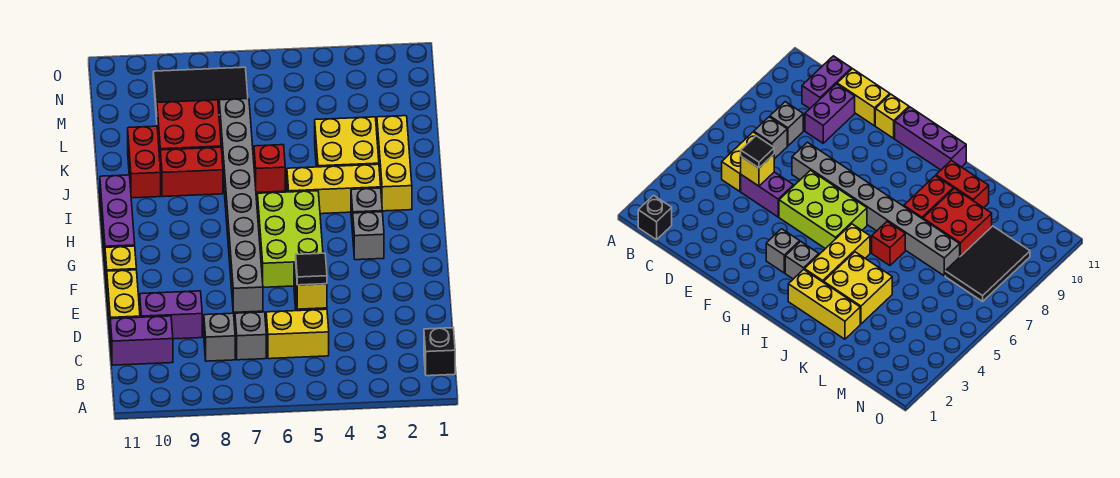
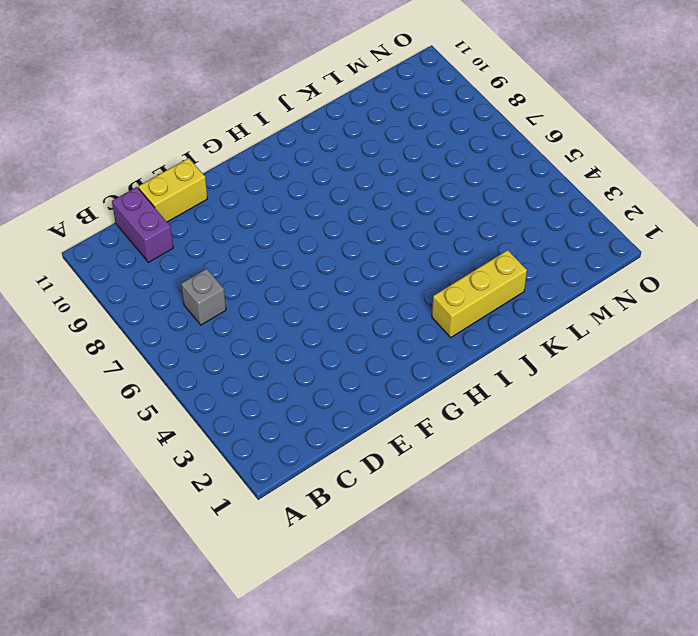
none -> black 1x1 brick [424,328,455,376]
none -> yellow 1x2 brick [266,309,329,359]
none -> grey 1x1 brick [204,313,235,361]

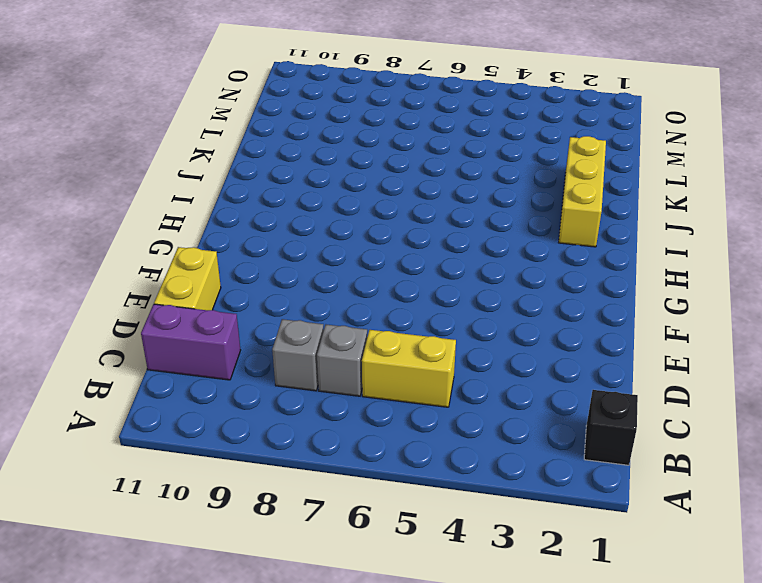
none -> purple 1x2 brick [741,172,793,217]
none -> purple 1x2 brick [140,291,202,339]
none -> grey 1x8 brick [219,99,263,312]

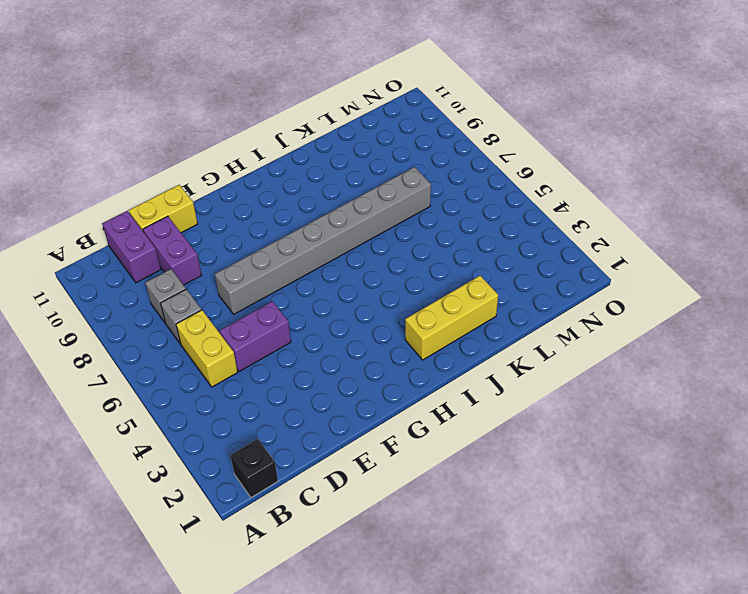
none -> lime 2x3 brick [258,191,323,287]
none -> yellow 1x1 brick [105,246,136,290]
none -> grey 1x1 brick [353,212,384,260]

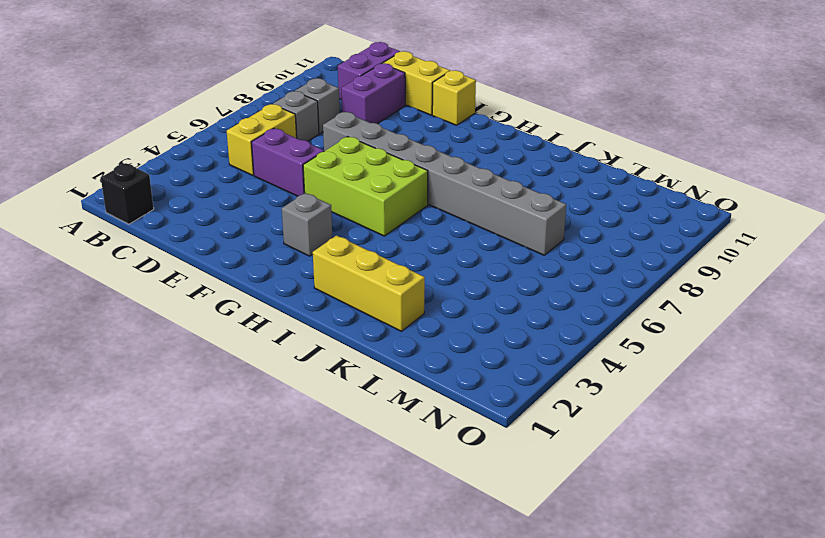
none -> purple 1x3 brick [100,175,135,263]
none -> grey 1x1 brick [351,188,382,233]
none -> yellow 1x3 brick [287,164,381,214]

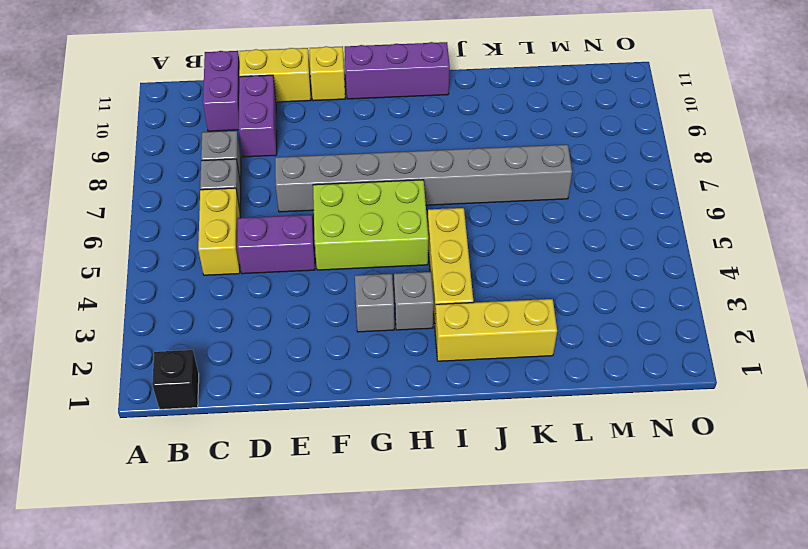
none -> yellow 2x2 brick [315,117,379,167]
none -> red 1x1 brick [254,145,285,193]
none -> red 1x2 brick [160,147,223,197]

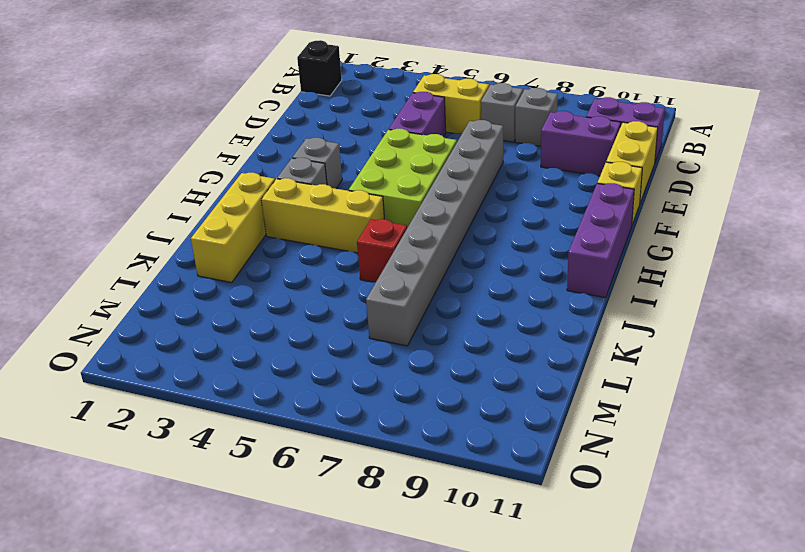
none -> yellow 2x2 brick [315,117,379,167]
none -> red 1x2 brick [160,147,223,197]
none -> red 1x2 brick [128,126,161,198]

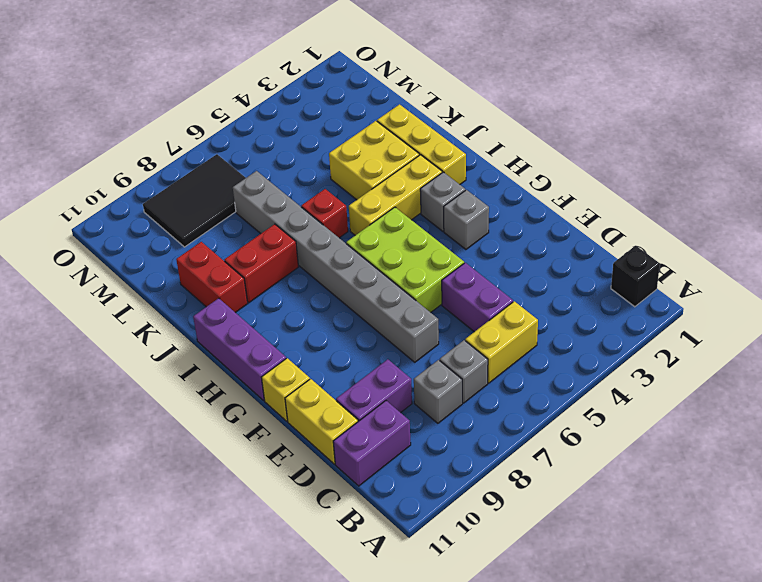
none -> red 2x2 brick [157,100,221,157]
none -> yellow 1x1 brick [296,273,327,309]
none -> black 1x1 tile [296,253,327,285]

